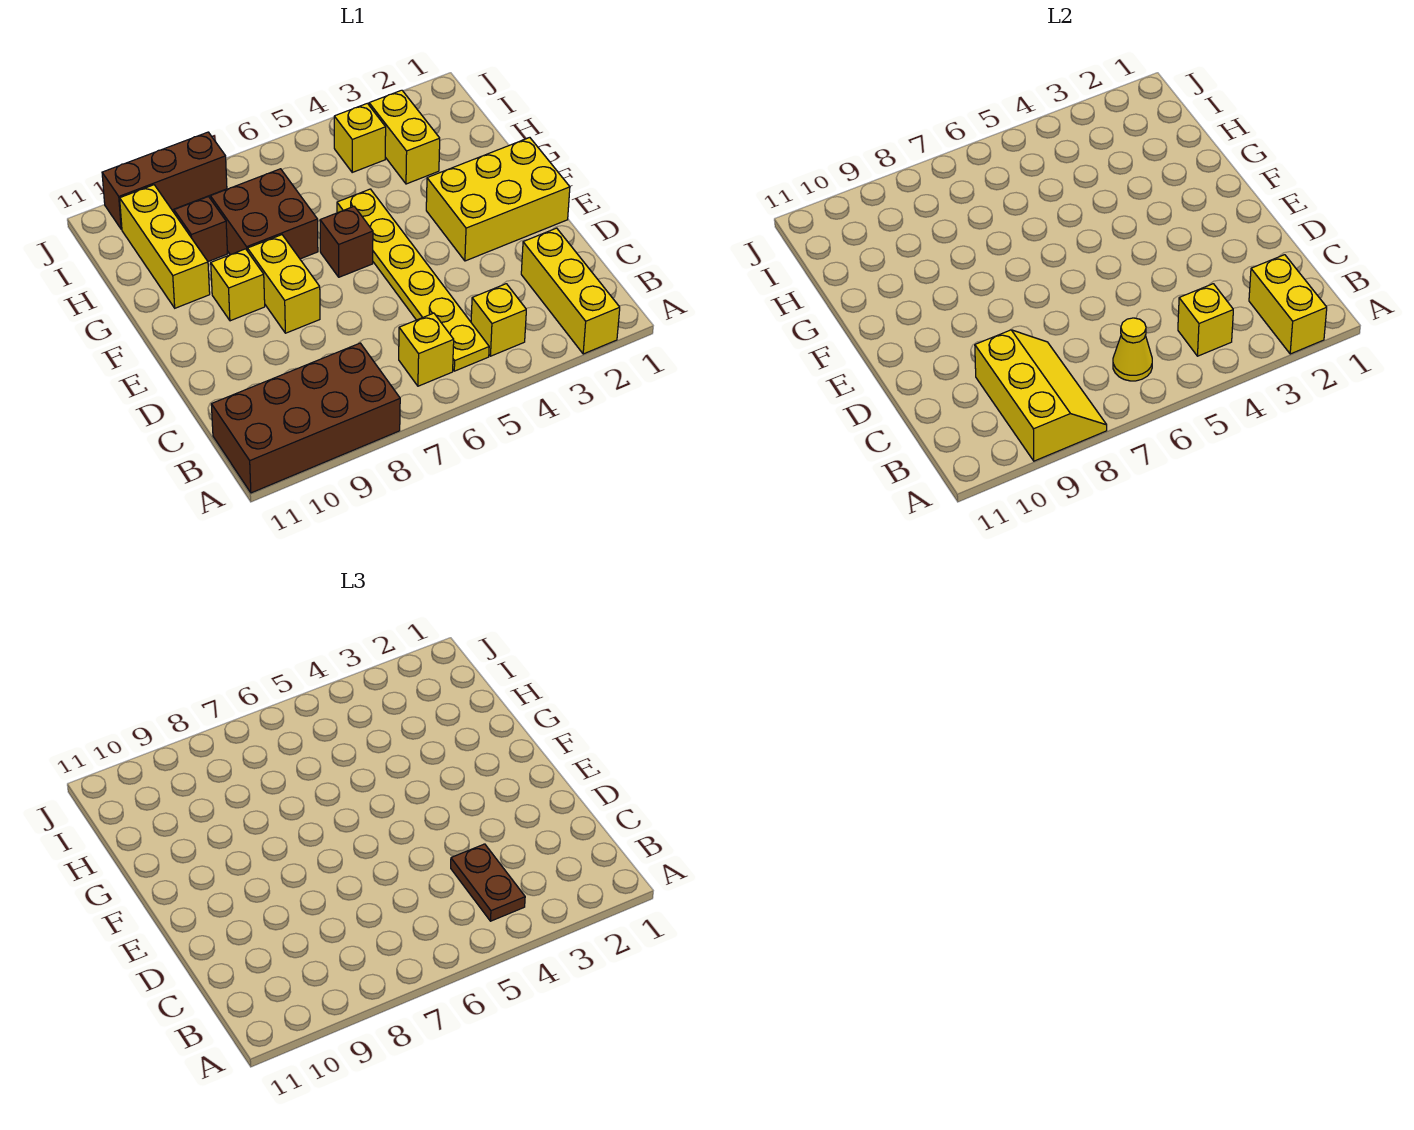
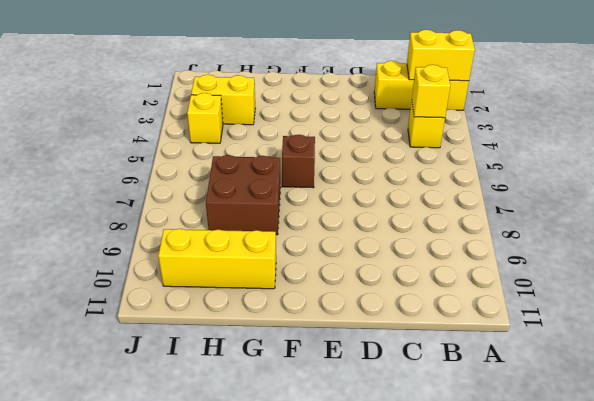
none -> brown 2x4 brick [211,343,400,493]
none -> yellow 1x6 plate [337,189,489,371]
none -> yellow 1x1 brick [399,313,454,386]

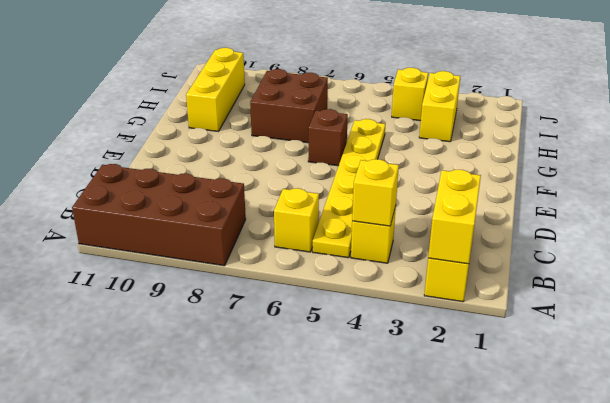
none -> yellow 2x3 brick [426,138,570,261]
none -> yellow 1x2 brick [248,235,320,333]
none -> yellow 1x1 brick [211,249,265,321]

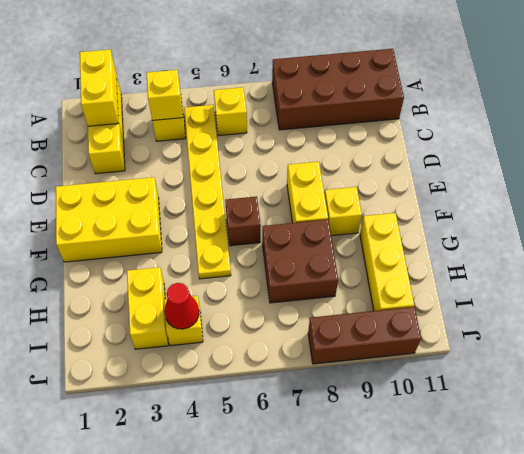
red 1x1 cone [164,283,199,329] -> none
none -> brown 1x1 brick [174,197,228,262]
none -> yellow 2x3 slope [975,330,1107,461]
none -> yellow 1x1 cone [1113,318,1152,381]

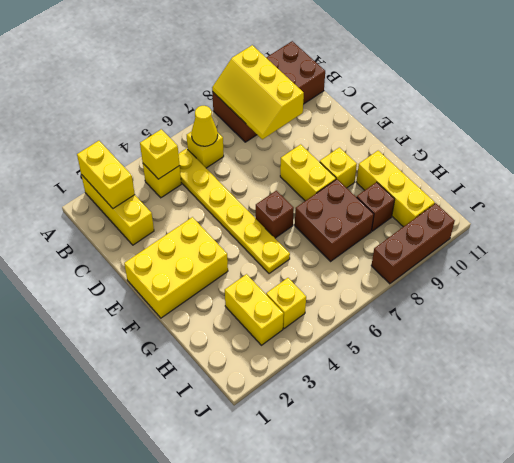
none -> brown 1x2 plate [451,844,525,921]

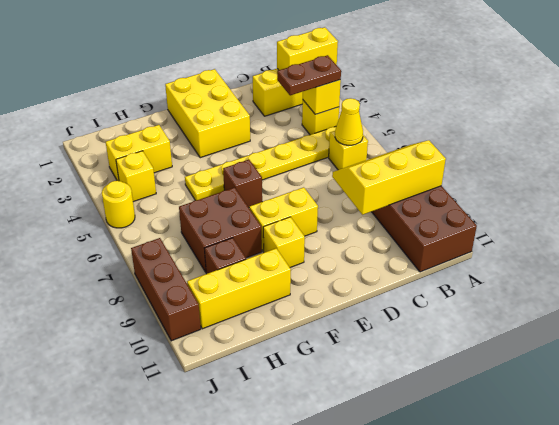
yellow 1x1 round brick [102,181,135,228] -> none

